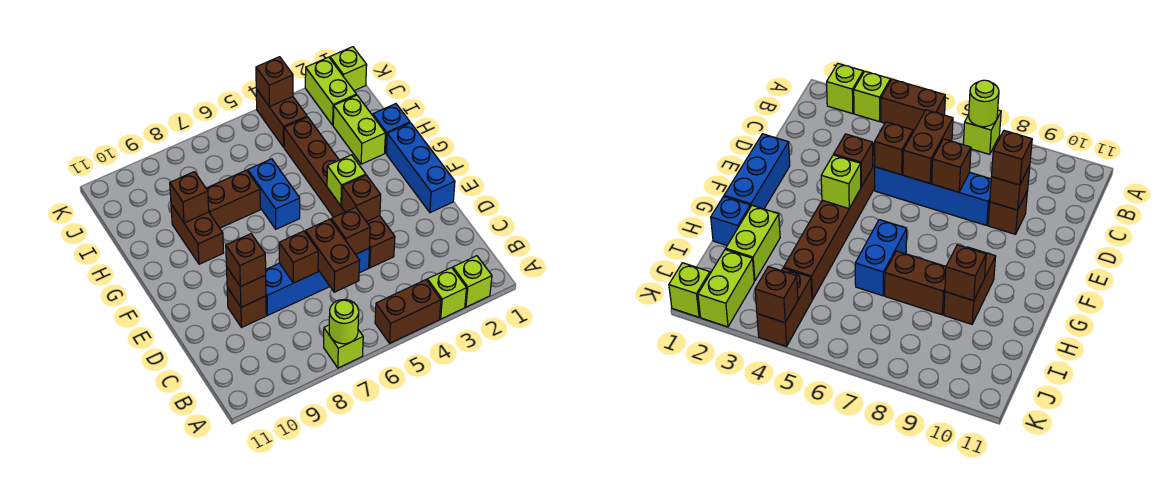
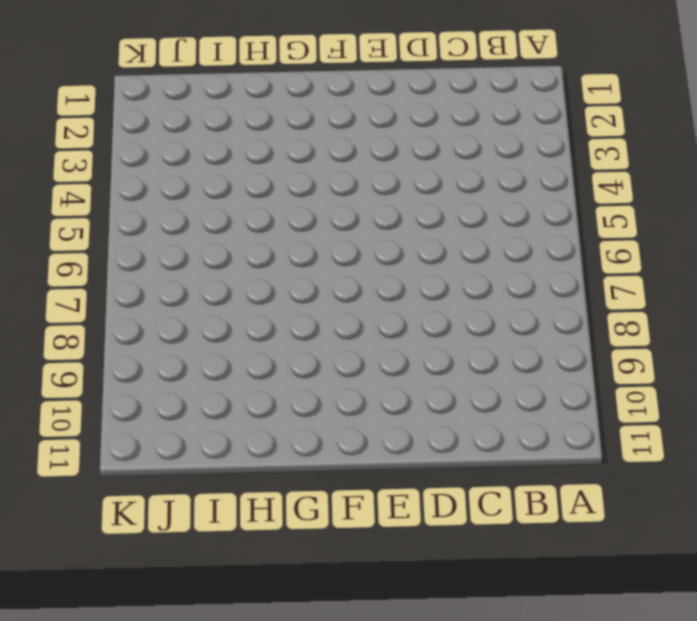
none -> lime 1x1 brick [453,256,492,307]
none -> lime 1x1 brick [427,268,467,319]
none -> brown 1x2 brick [375,280,441,343]

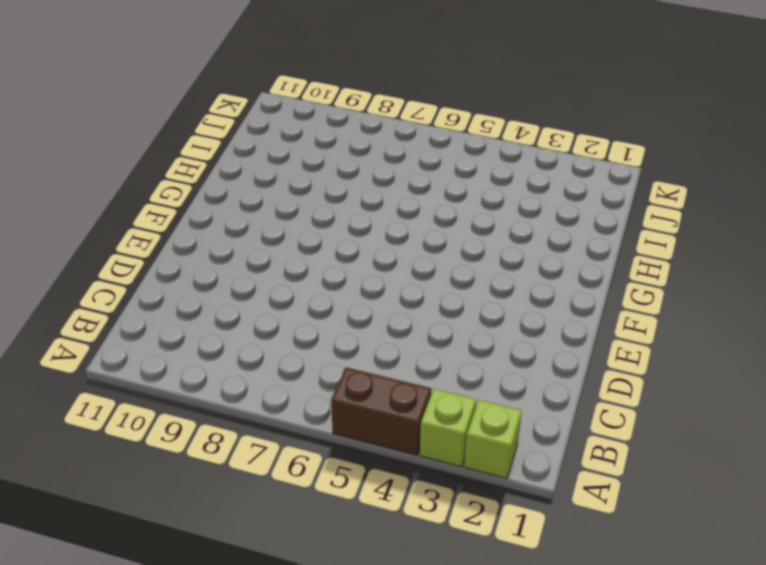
none -> lime 1x1 brick [324,325,363,368]
none -> brown 1x6 brick [284,117,395,268]
none -> blue 1x4 brick [266,248,369,315]

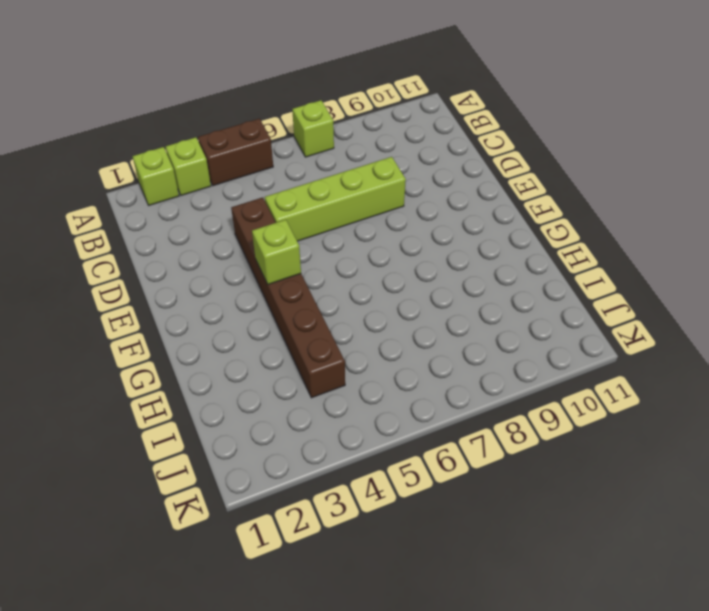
lime 1x4 brick [265,157,406,241] -> blue 1x4 brick [266,248,369,315]
none -> brown 1x1 brick [227,288,266,328]
none -> blue 1x3 brick [386,123,455,213]
none -> blue 1x2 brick [248,159,300,229]

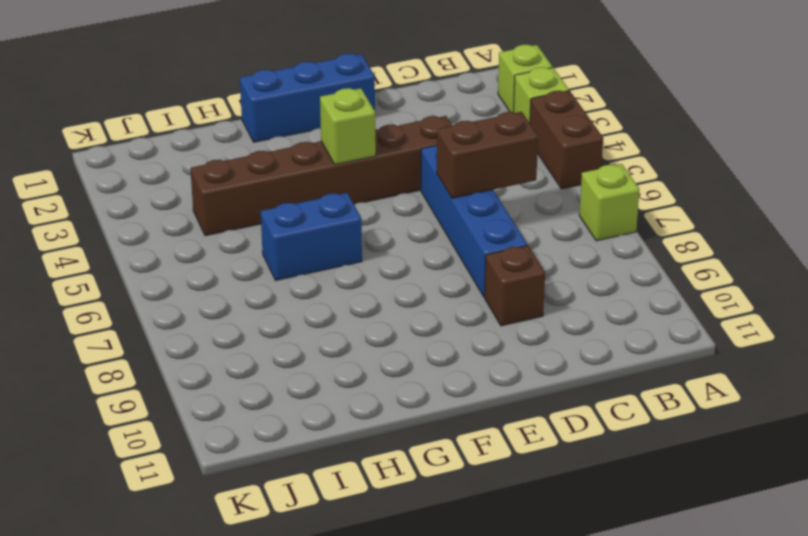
none -> brown 1x2 brick [171,205,224,264]
none -> blue 1x1 brick [373,104,410,153]
none -> lime 1x2 brick [333,95,385,164]

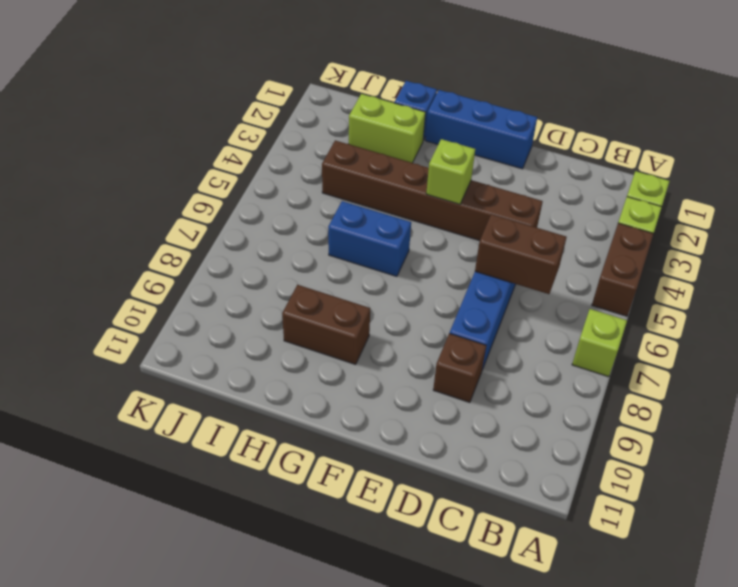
none -> brown 1x2 brick [206,170,260,228]
none -> lime 1x2 brick [305,57,356,125]
none -> brown 1x2 brick [256,89,307,147]

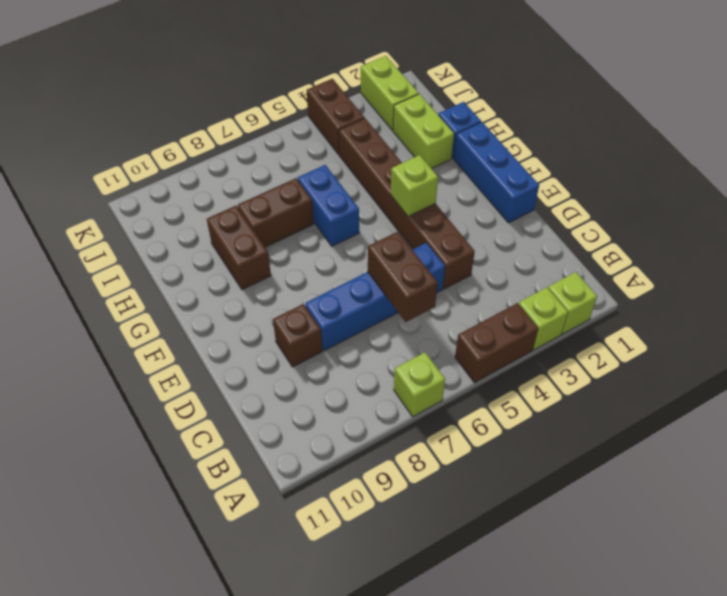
none -> lime 1x1 brick [330,47,367,91]
none -> lime 1x1 round brick [329,300,359,344]
none -> brown 1x1 brick [331,207,370,254]

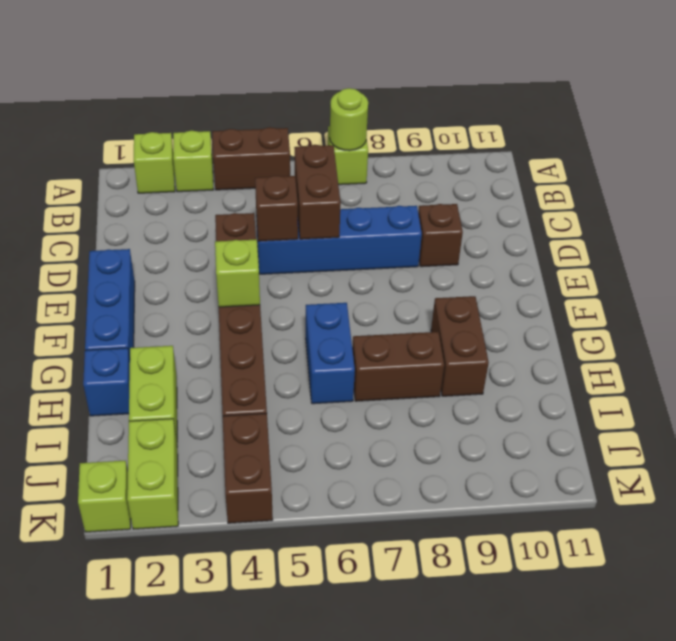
none -> brown 1x1 brick [279,231,318,283]
none -> brown 1x1 brick [227,268,266,307]
none -> brown 1x1 brick [342,175,381,222]

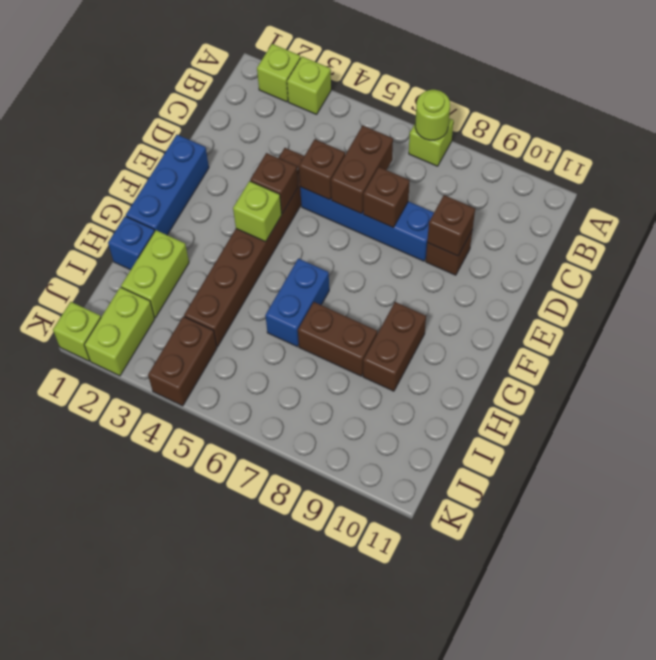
none -> brown 1x2 brick [375,280,441,343]
none -> brown 1x1 brick [170,172,209,223]
none -> brown 1x1 brick [256,57,293,107]

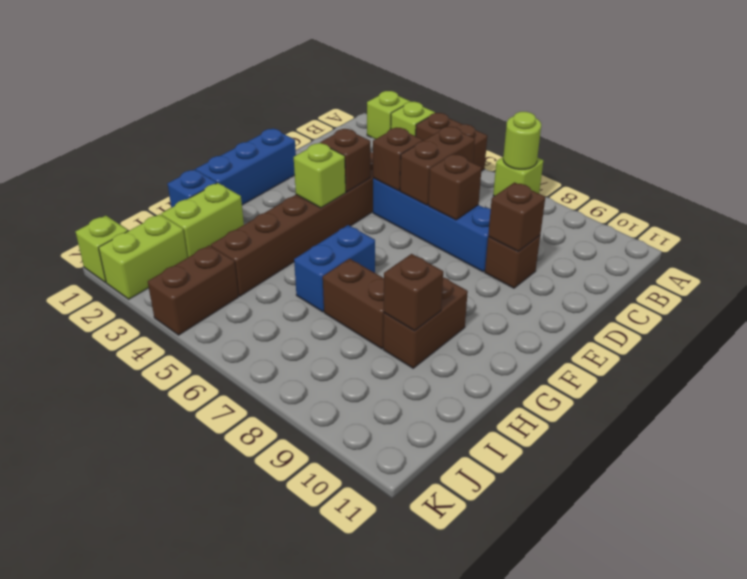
none -> brown 1x1 brick [256,57,293,107]
none -> brown 1x1 brick [226,234,266,287]

